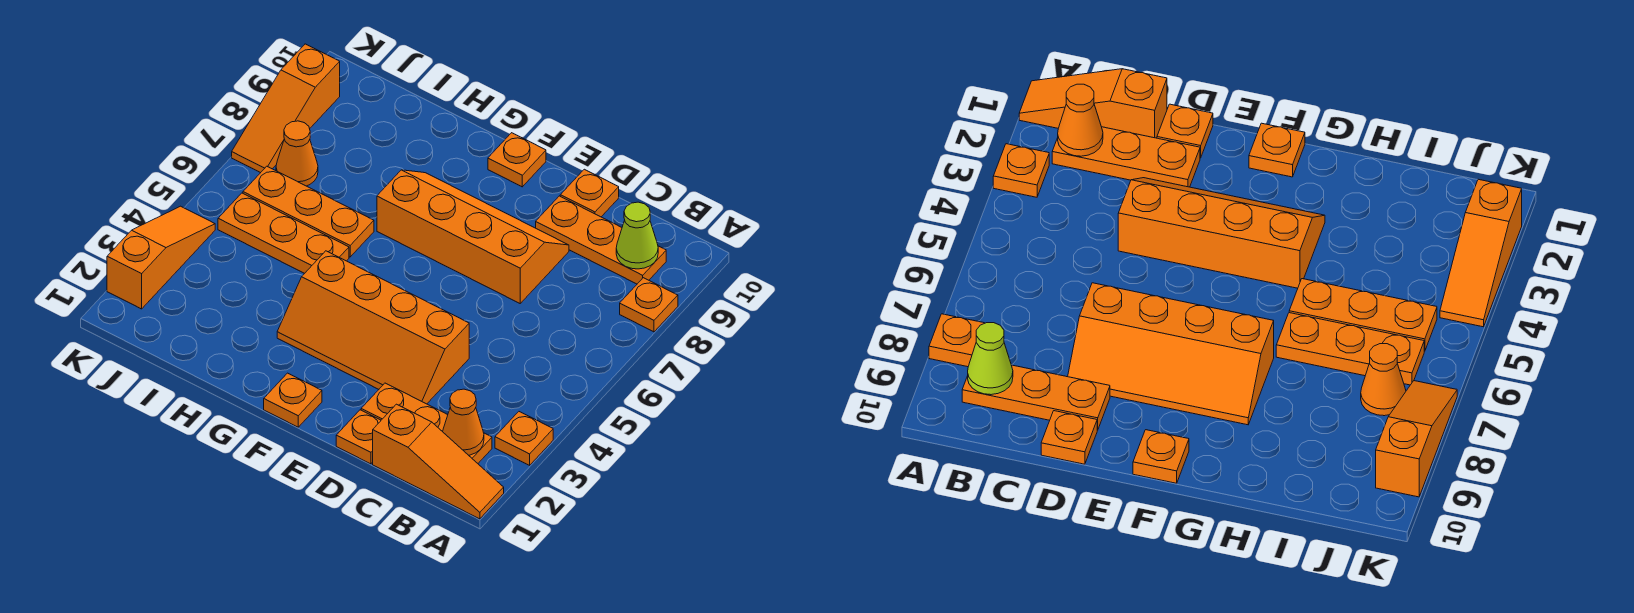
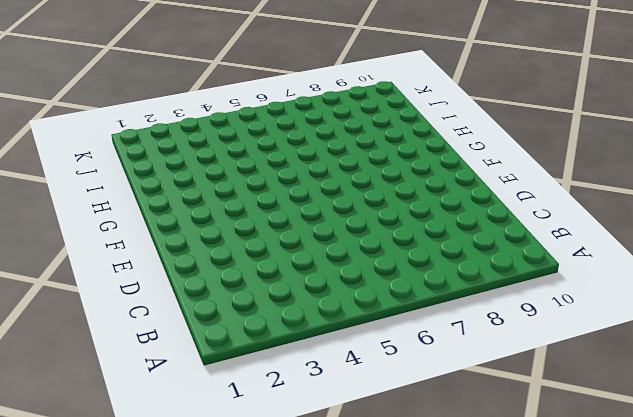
none -> orange 1x3 slope [373,404,504,519]
none -> orange 1x1 plate [495,412,553,465]
none -> orange 1x1 plate [620,278,678,332]

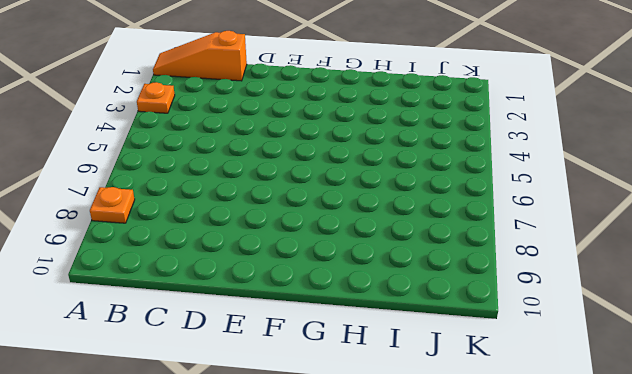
none -> orange 1x3 plate [361,383,492,463]
none -> orange 1x3 plate [536,196,666,284]
none -> orange 1x1 plate [336,410,381,464]

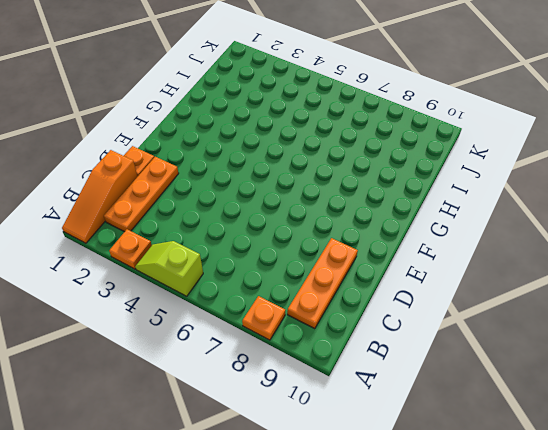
lime 1x2 slope [135,241,203,296] -> none
none -> orange 2x4 slope [277,251,469,404]
none -> orange 2x4 slope [377,170,569,303]
none -> orange 1x1 plate [560,169,619,217]

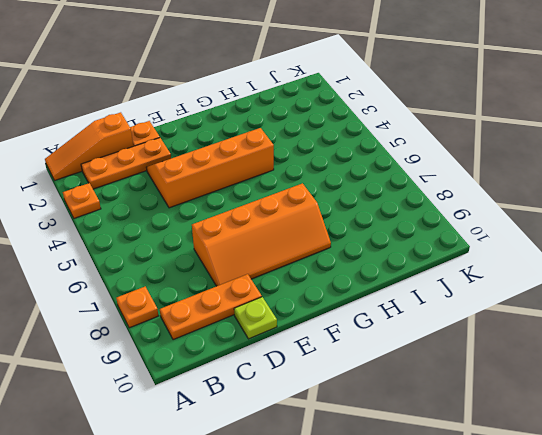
lime 1x1 plate [234,297,277,339] -> orange 1x1 plate [560,169,619,217]
none -> orange 1x1 plate [264,373,322,427]
none -> orange 1x1 plate [488,133,546,187]
none -> orange 1x3 plate [218,193,349,273]

